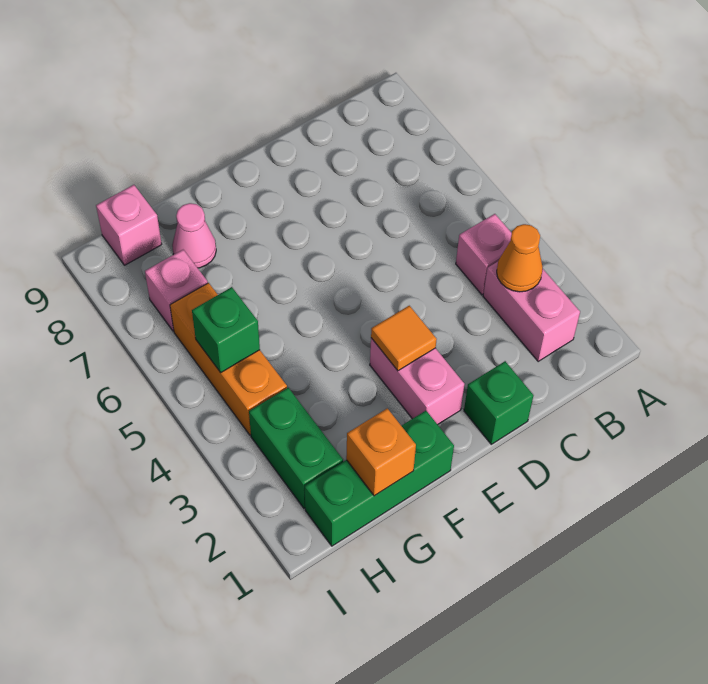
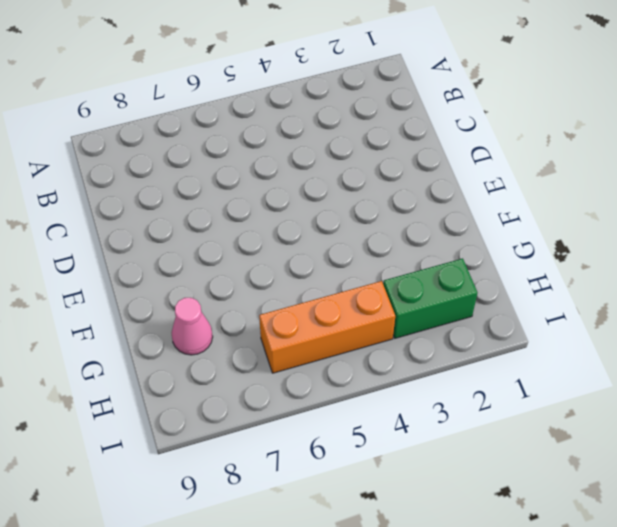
none -> pink 1x2 brick [483,262,580,361]
none -> pink 1x1 brick [456,214,512,295]
none -> green 1x1 brick [464,361,533,444]

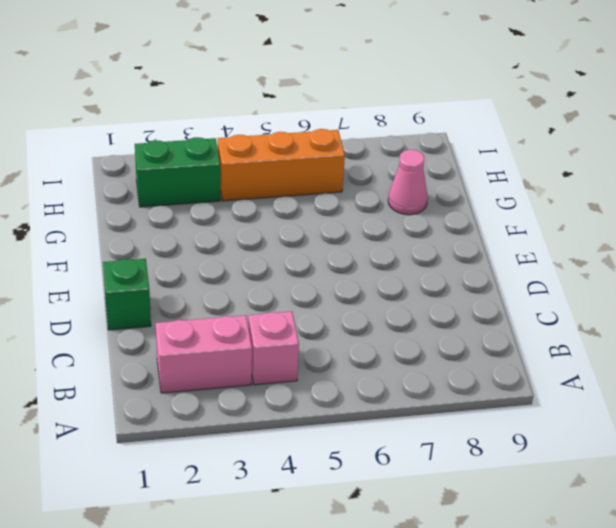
none -> pink 1x2 brick [370,338,464,425]
none -> green 1x3 brick [305,411,454,546]
none -> pink 1x1 brick [145,250,208,331]

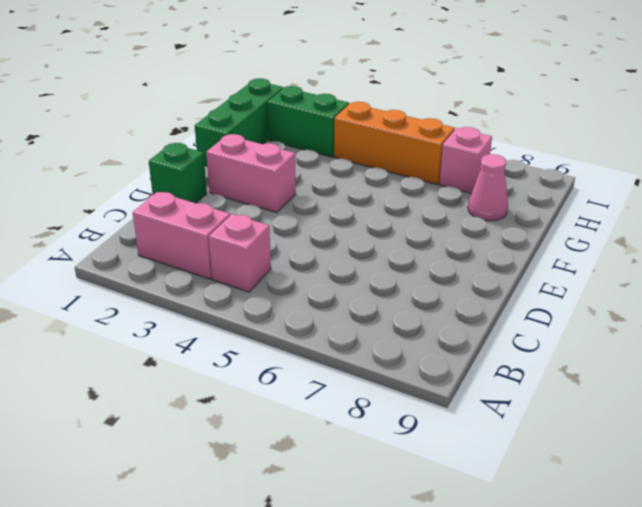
none -> pink 1x1 brick [96,185,162,265]
none -> orange 1x1 cone [497,224,543,292]
none -> orange 1x1 tile [371,306,437,371]

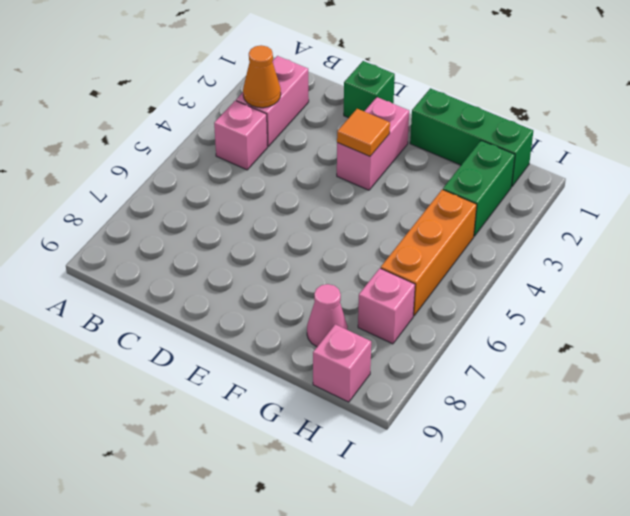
none -> orange 1x1 brick [346,408,416,496]
none -> green 1x1 brick [192,287,260,373]

